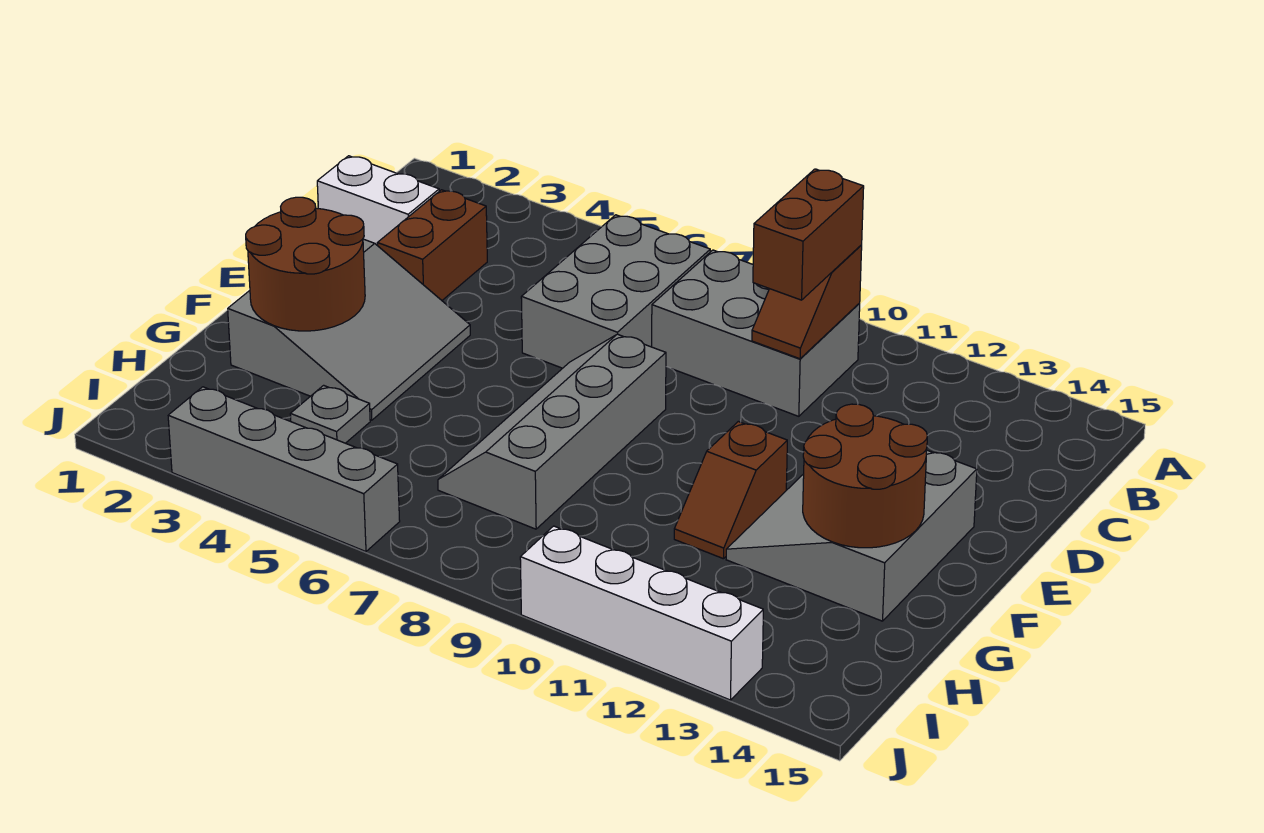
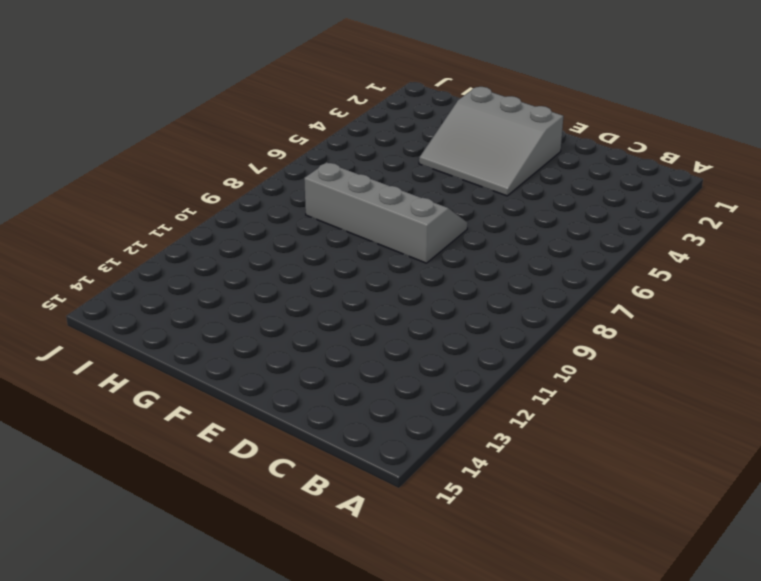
none -> grey 2x3 brick [521,215,710,368]
none -> grey 2x3 brick [652,250,860,416]
none -> white 1x2 brick [317,156,439,246]

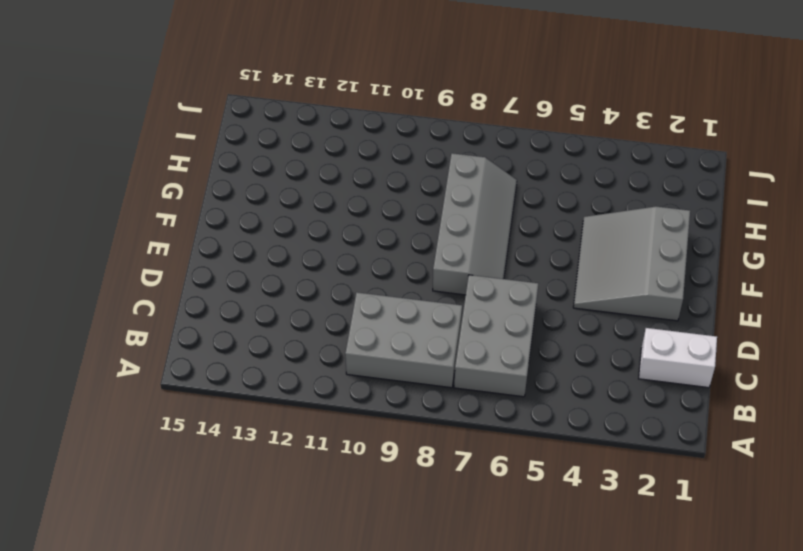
none -> brown 1x2 brick [378,190,487,300]
none -> grey 3x3 slope [726,450,977,621]
none -> brown 1x2 slope [674,422,787,559]

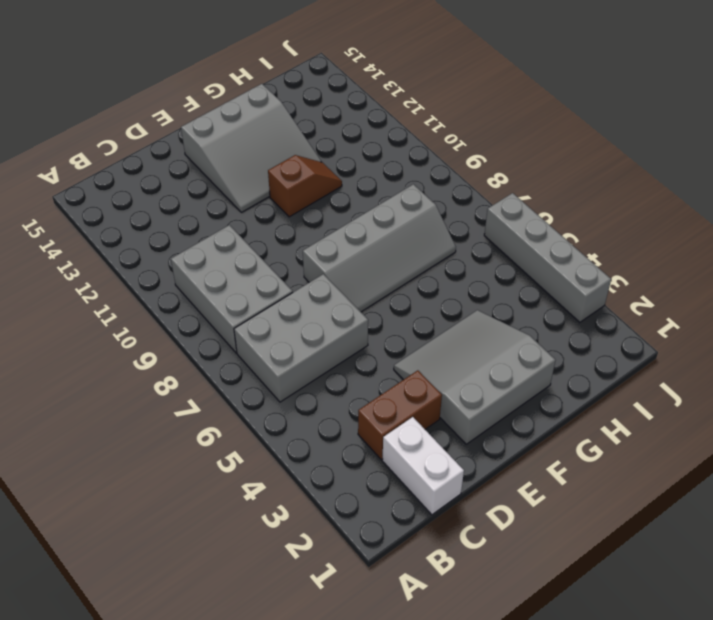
none -> grey 1x1 plate [290,385,370,443]
none -> white 1x4 brick [520,526,763,700]
none -> brown 1x2 slope [752,245,862,359]

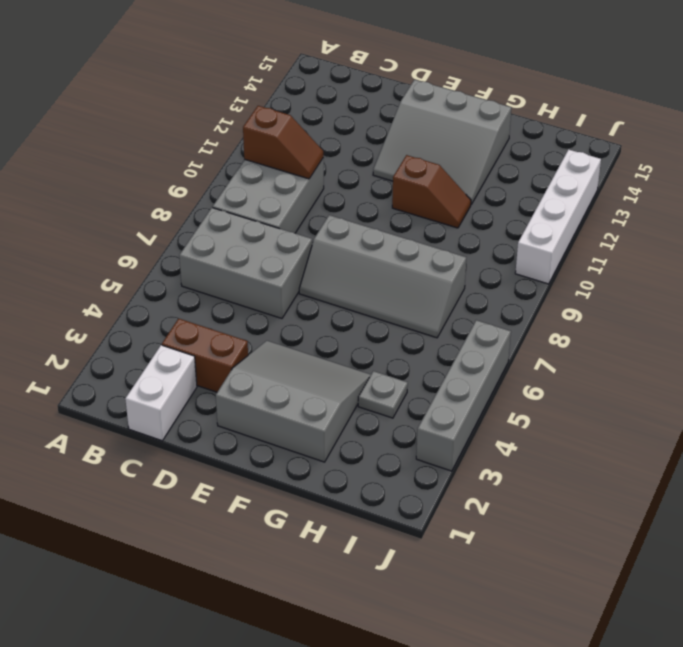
none -> brown 2x2 round brick [246,197,365,331]
none -> brown 2x2 round brick [803,404,927,548]
none -> brown 1x2 brick [753,169,864,300]

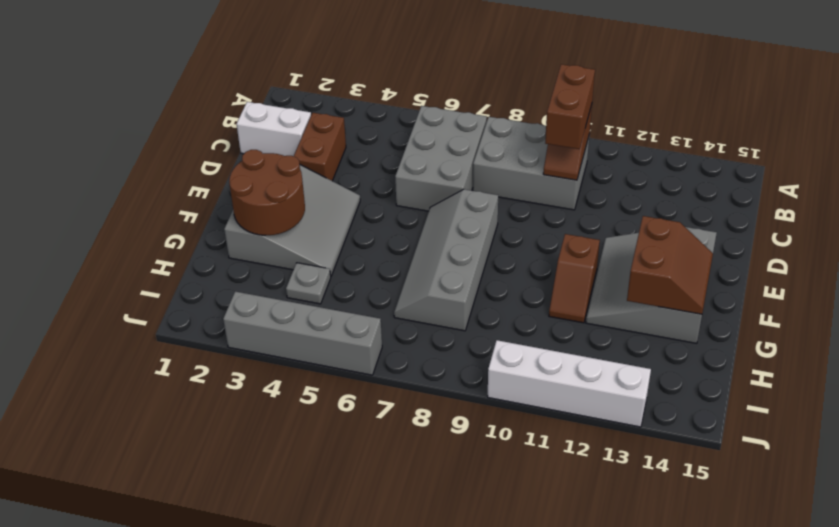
brown 2x2 slope [627,216,713,314] -> brown 2x2 round brick [803,404,927,548]

